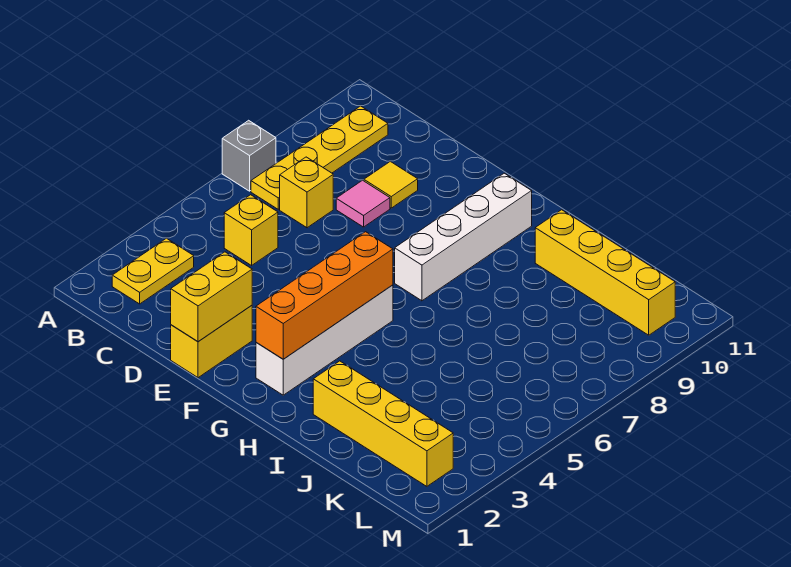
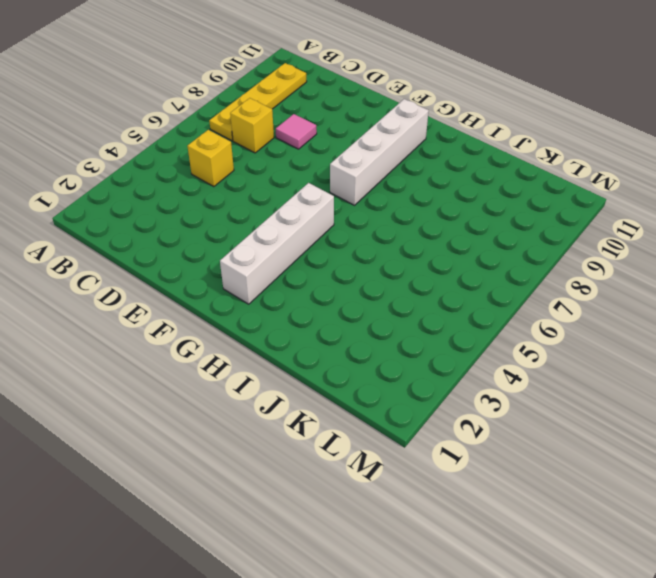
none -> grey 1x1 brick [222,120,276,191]
none -> yellow 1x2 plate [112,238,194,304]
none -> yellow 1x1 tile [364,161,418,208]

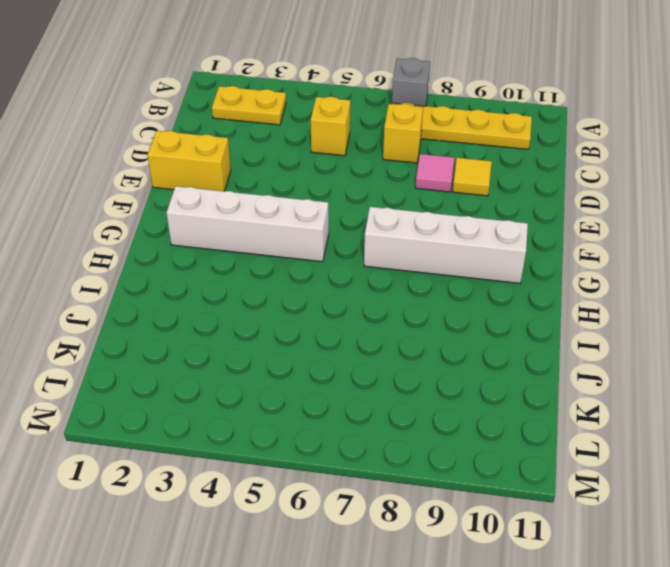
none -> yellow 1x4 brick [313,361,453,486]
none -> yellow 1x4 brick [535,210,675,335]
none -> yellow 1x2 brick [171,252,252,342]

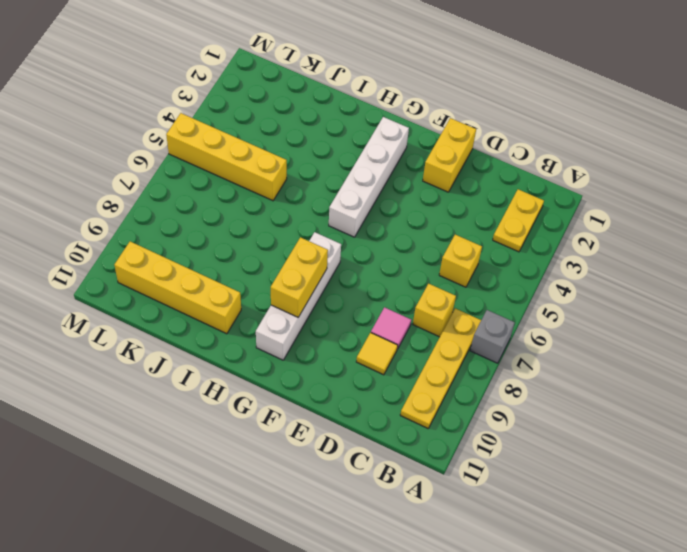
yellow 1x2 brick [271,237,328,317] -> yellow 1x2 brick moved to [171,252,252,342]
yellow 1x4 brick [166,113,287,201] -> yellow 1x4 brick moved to [313,361,453,486]
none -> orange 1x4 brick [256,232,393,359]

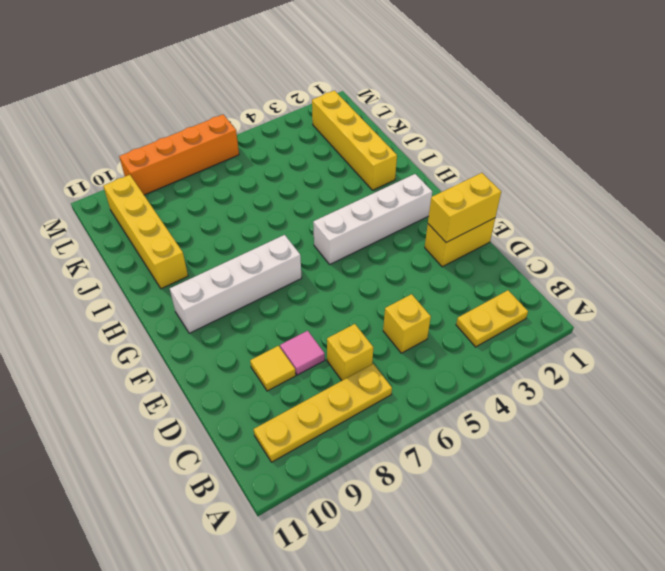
orange 1x4 brick [119,115,239,195] -> orange 1x4 brick moved to [256,232,393,359]
none -> grey 1x1 brick [222,120,276,191]

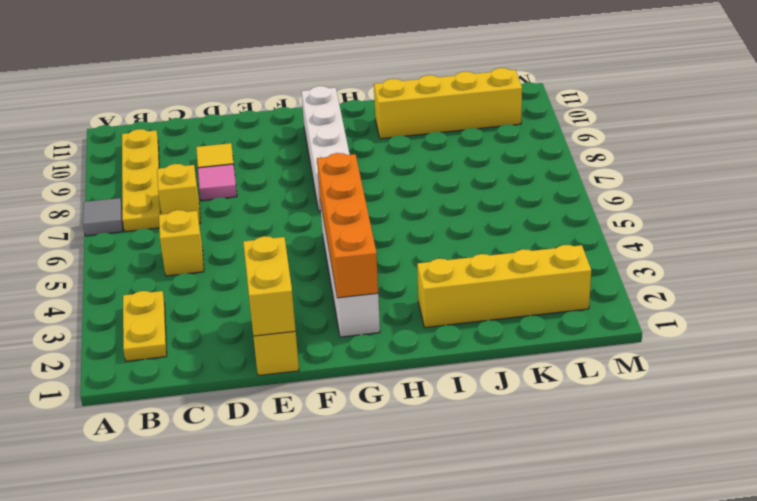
grey 1x1 tile [83,198,123,236] -> grey 1x1 brick [222,120,276,191]

